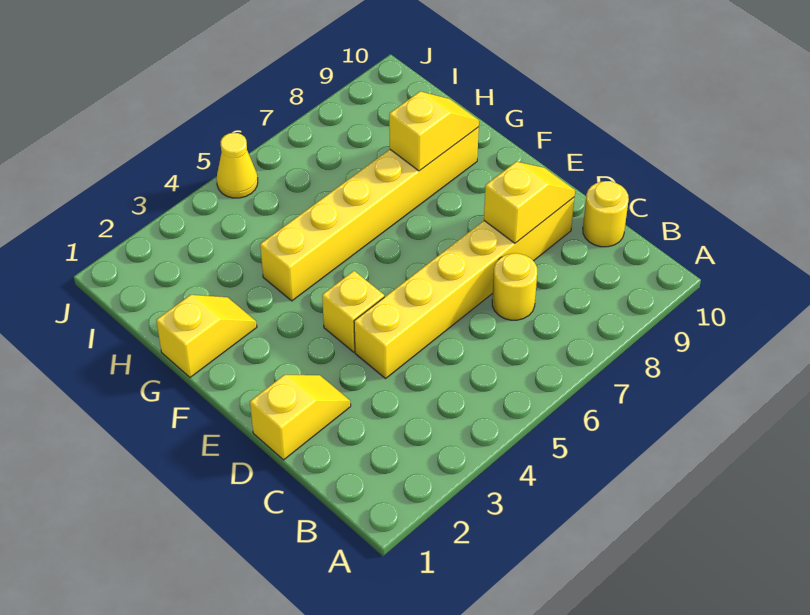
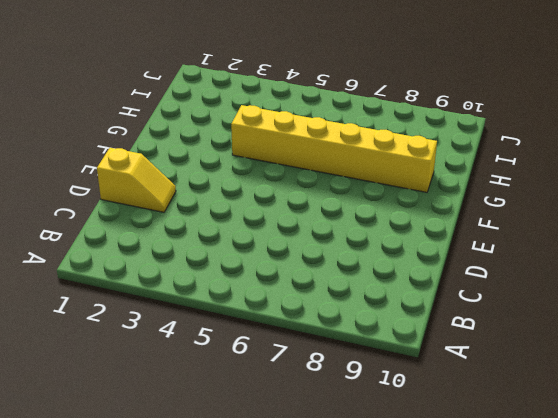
none -> yellow 1x1 round brick [492,253,537,320]
none -> yellow 1x1 round brick [583,181,629,247]

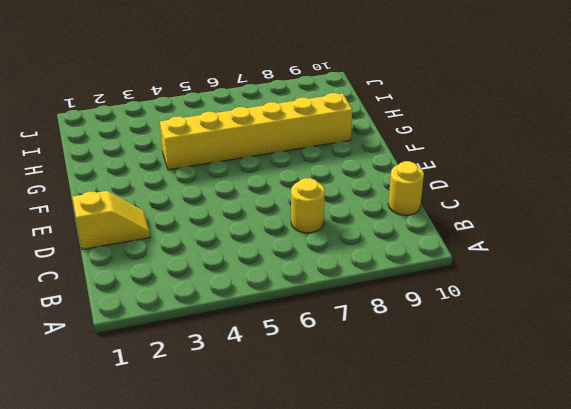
none -> yellow 1x6 brick [354,198,574,378]
none -> yellow 1x1 brick [322,271,384,352]

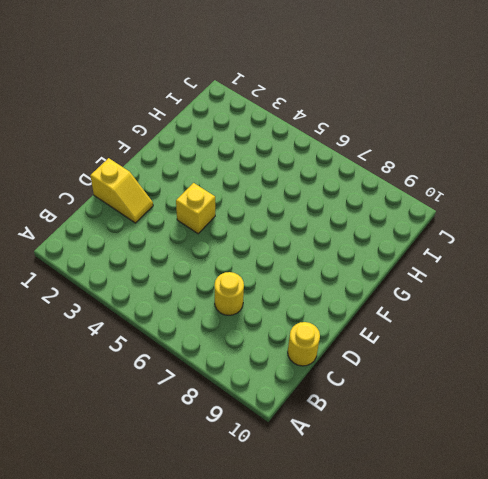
none -> yellow 1x6 brick [354,198,574,378]
none -> yellow 1x2 slope [156,295,257,377]

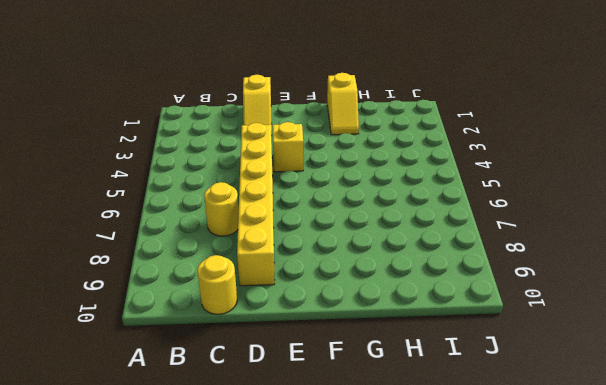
none -> yellow 1x6 brick [260,127,479,301]
none -> yellow 1x1 cone [217,133,258,198]

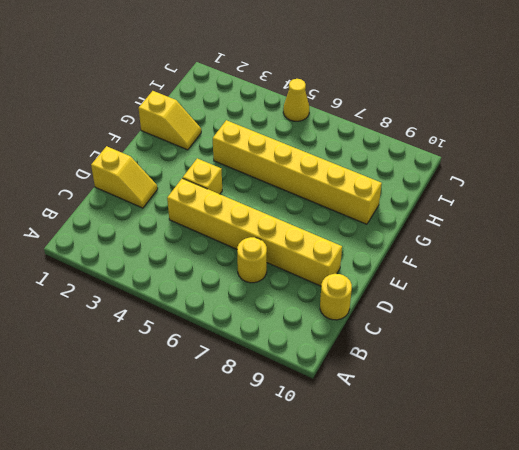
none -> yellow 1x2 slope [484,162,575,243]
none -> yellow 1x2 slope [389,91,479,171]

